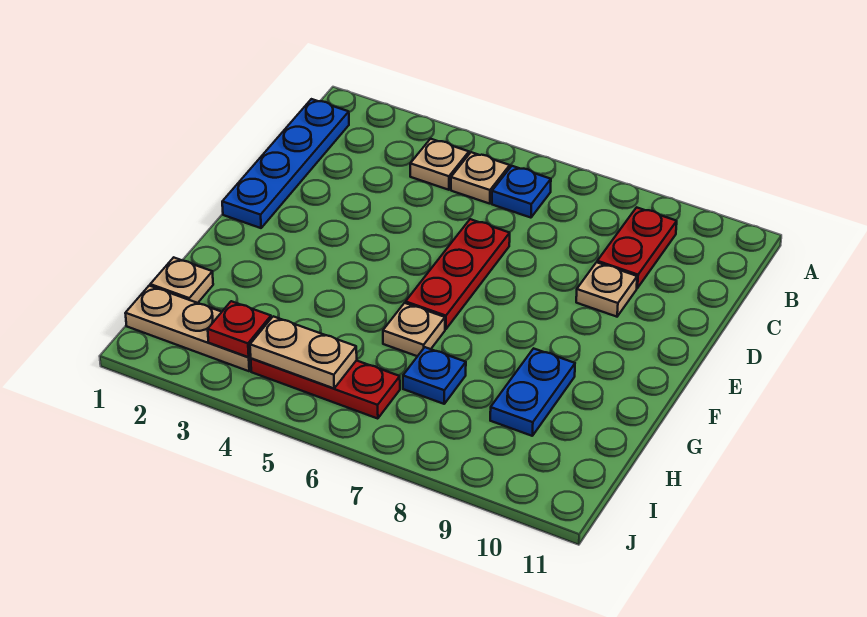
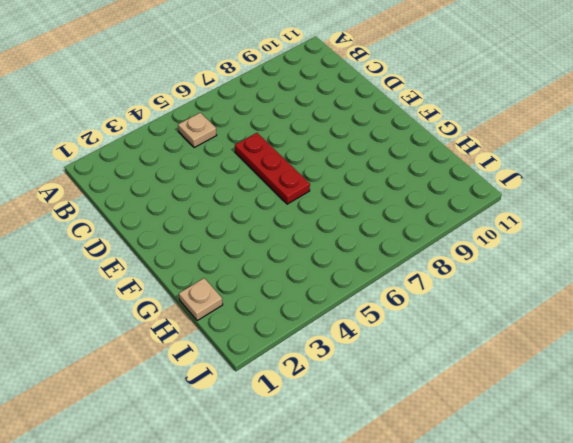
none -> blue 1x4 plate [222,99,349,228]
none -> tan 1x1 plate [410,139,469,190]
none -> blue 1x1 plate [492,166,551,218]

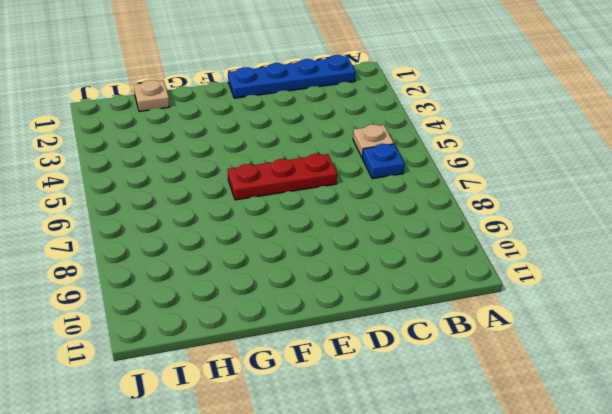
none -> tan 1x1 plate [410,139,469,190]
none -> red 1x2 plate [597,207,677,288]
none -> tan 1x1 plate [576,262,637,317]

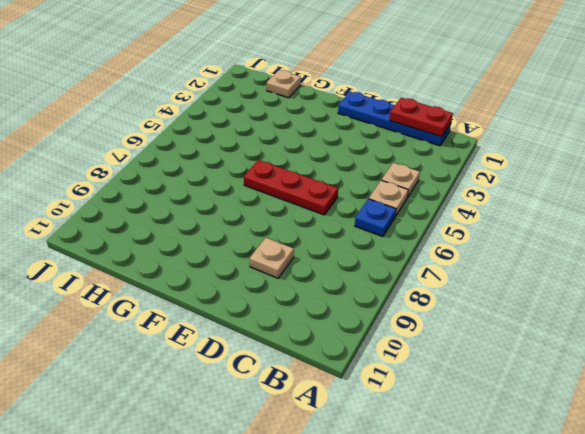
red 1x2 plate [390,98,453,137] -> red 1x2 plate moved to [597,207,677,288]
none -> tan 1x1 plate [383,303,445,356]
none -> blue 1x2 plate [490,348,575,436]
none -> blue 1x1 plate [403,347,466,404]

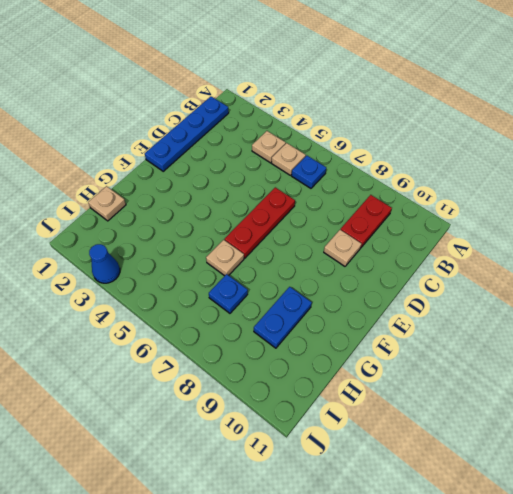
blue 1x1 cone [89,244,120,283] -> none
none -> tan 1x3 plate [125,286,251,371]
none -> red 1x3 plate [251,359,400,419]
none -> red 1x1 plate [208,301,271,357]

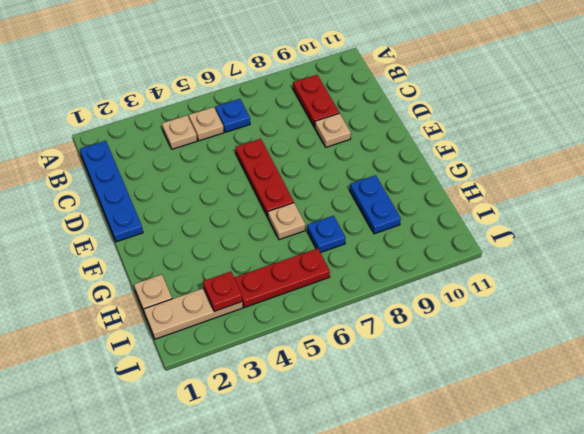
none -> tan 1x2 plate [250,316,357,389]

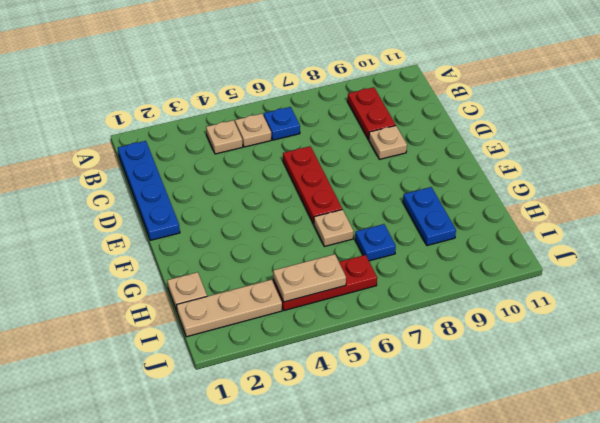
none -> red 1x1 plate [208,301,271,357]

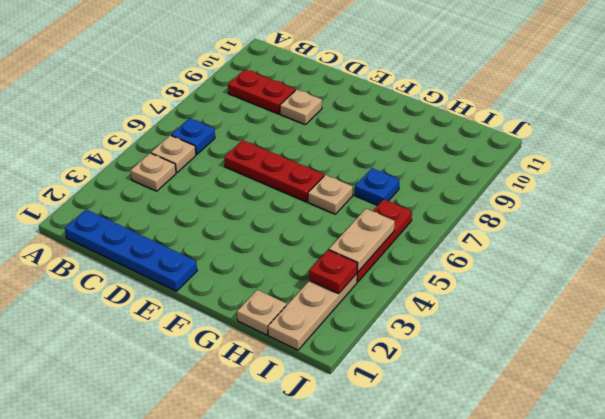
none -> blue 1x2 plate [490,348,575,436]

